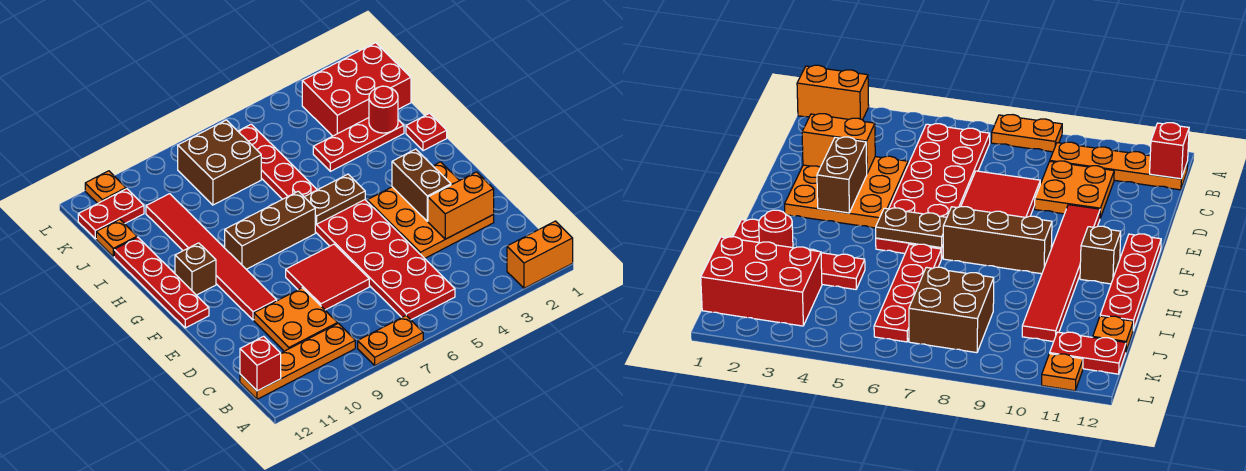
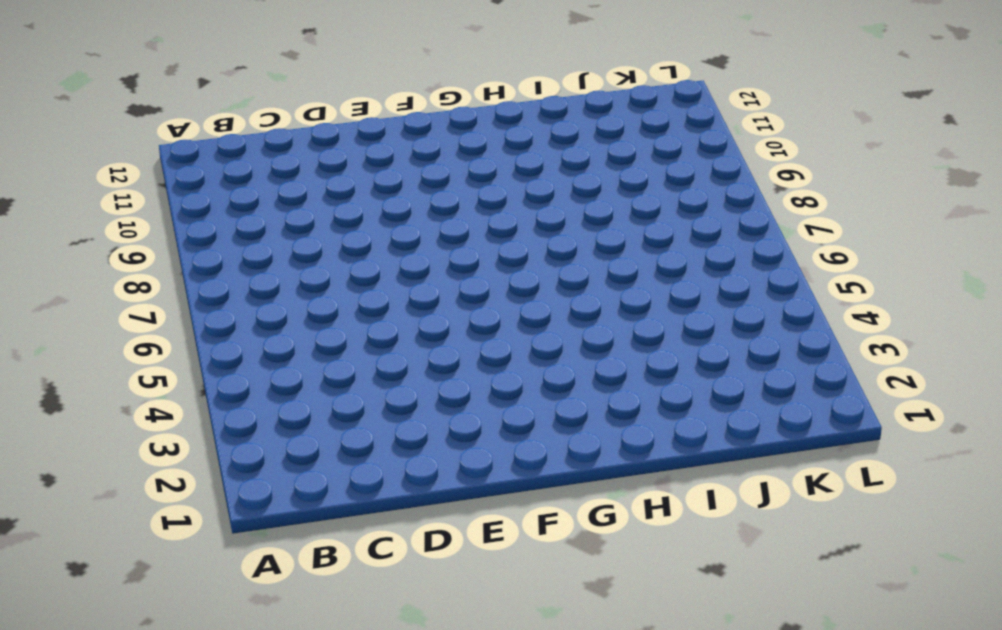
none -> orange 1x2 brick [507,221,573,288]
none -> orange 1x2 plate [358,316,423,365]
none -> red 2x6 plate [315,200,455,320]

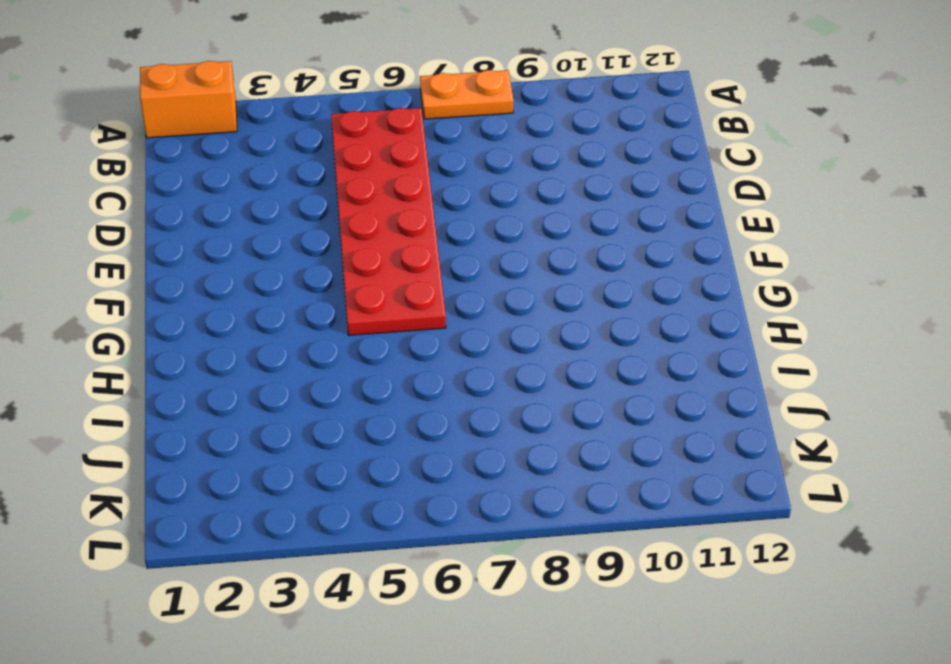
none -> orange 1x4 plate [240,323,355,399]
none -> orange 2x2 plate [254,288,338,351]
none -> orange 3x3 plate [367,162,494,258]

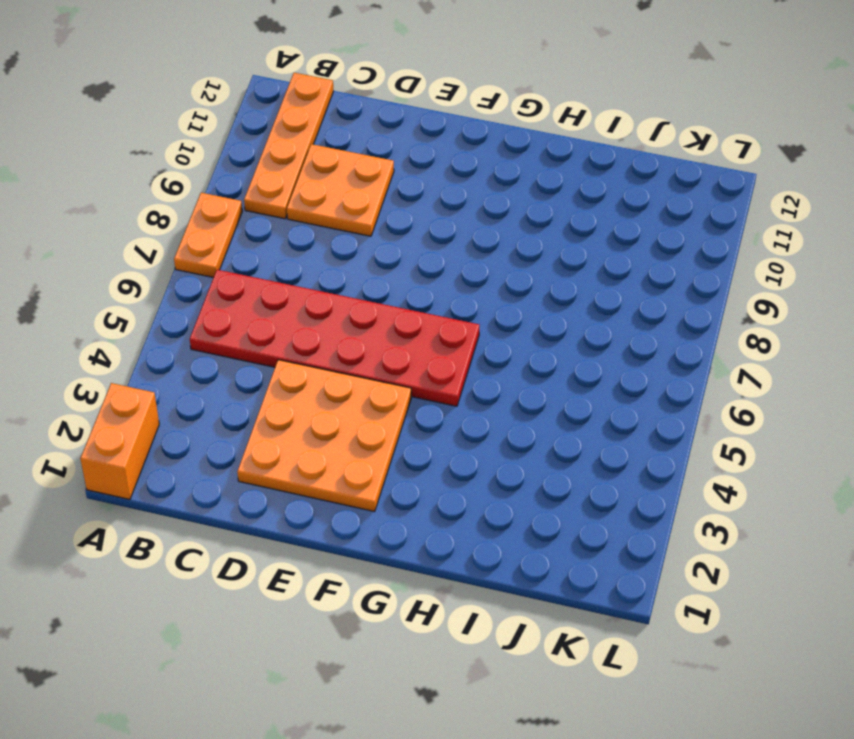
none -> red 2x2 tile [286,244,369,310]
none -> red 1x6 tile [146,194,277,320]
none -> red 1x4 plate [114,237,209,328]

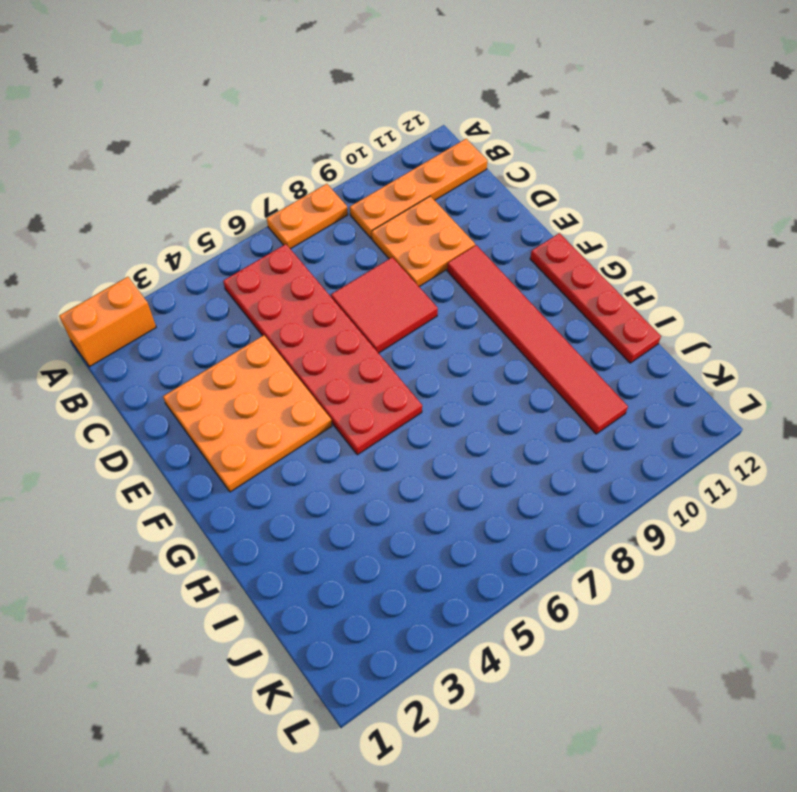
none -> brown 1x3 brick [225,191,315,269]
none -> brown 1x1 brick [175,243,216,295]
none -> red 1x1 plate [406,113,447,151]

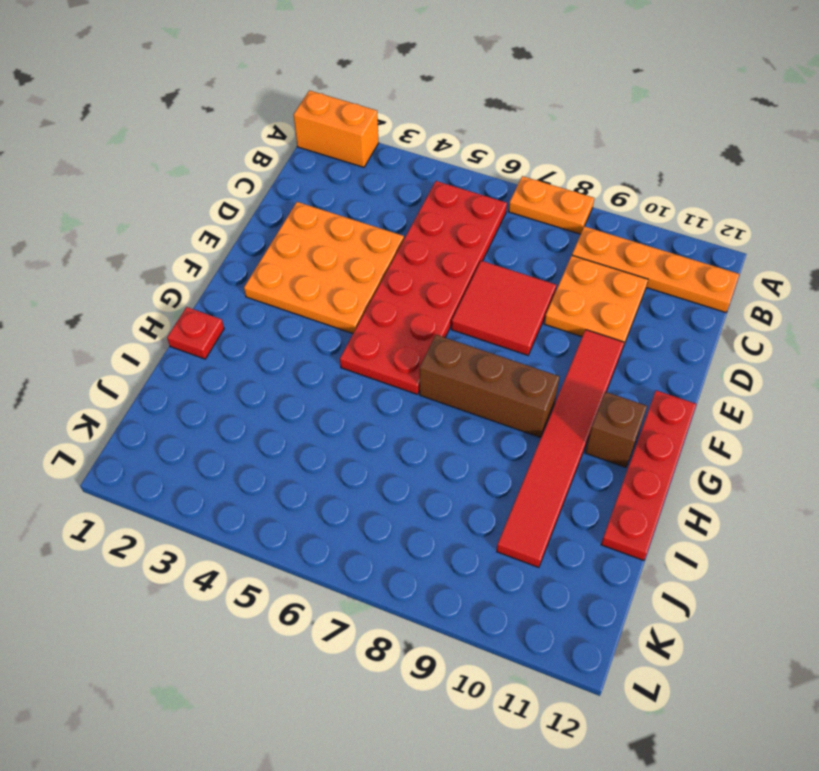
none -> red 1x4 plate [238,124,317,199]
none -> red 1x3 plate [313,118,404,171]
none -> red 2x3 brick [302,43,411,136]

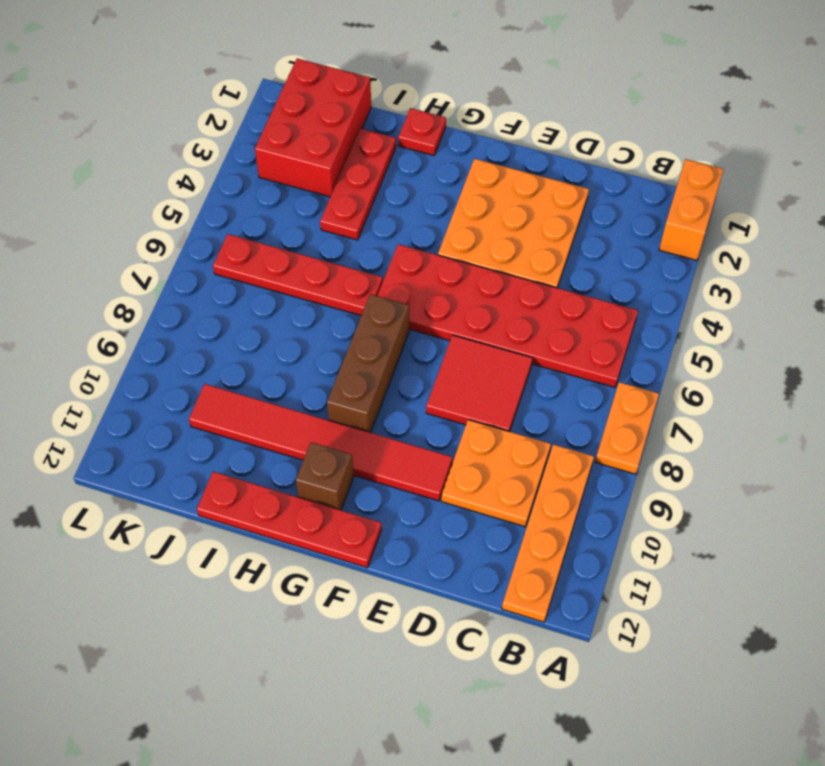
none -> brown 2x2 brick [178,120,261,205]
none -> orange 1x1 plate [96,219,137,257]
none -> red 1x2 plate [78,189,144,239]

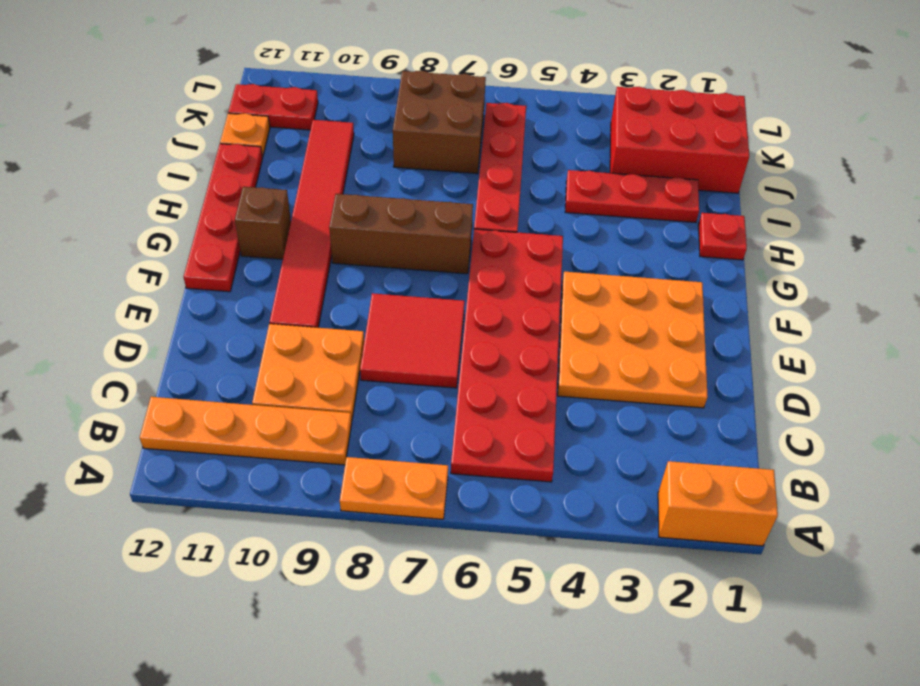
none -> orange 1x1 plate [85,171,126,203]
none -> red 1x1 brick [240,336,281,391]
none -> orange 1x2 brick [428,172,494,239]

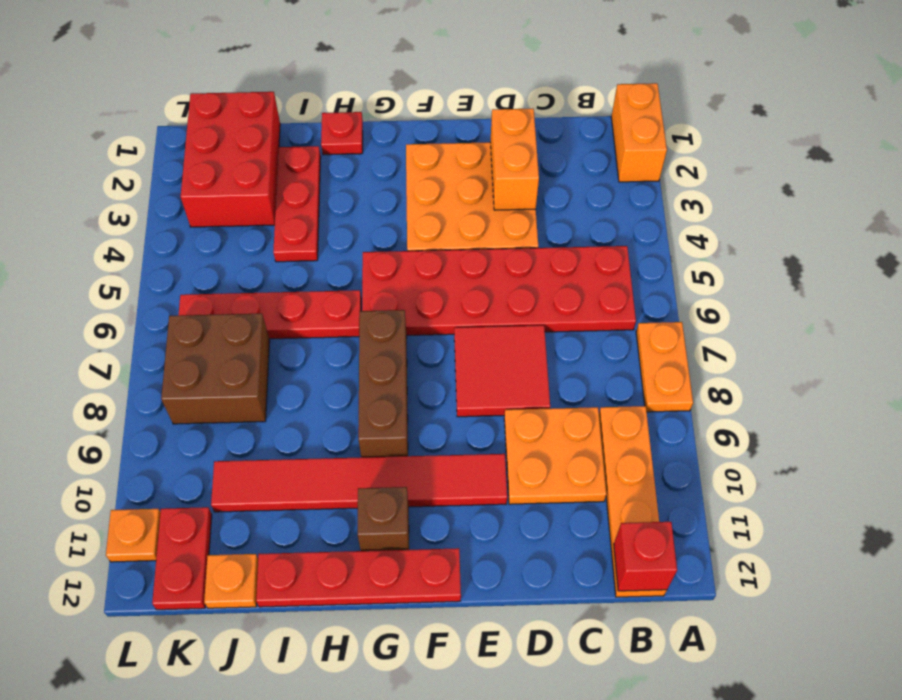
none -> brown 1x2 brick [392,149,451,221]
none -> brown 1x2 plate [305,174,365,224]
none -> red 1x1 round brick [369,86,398,133]

